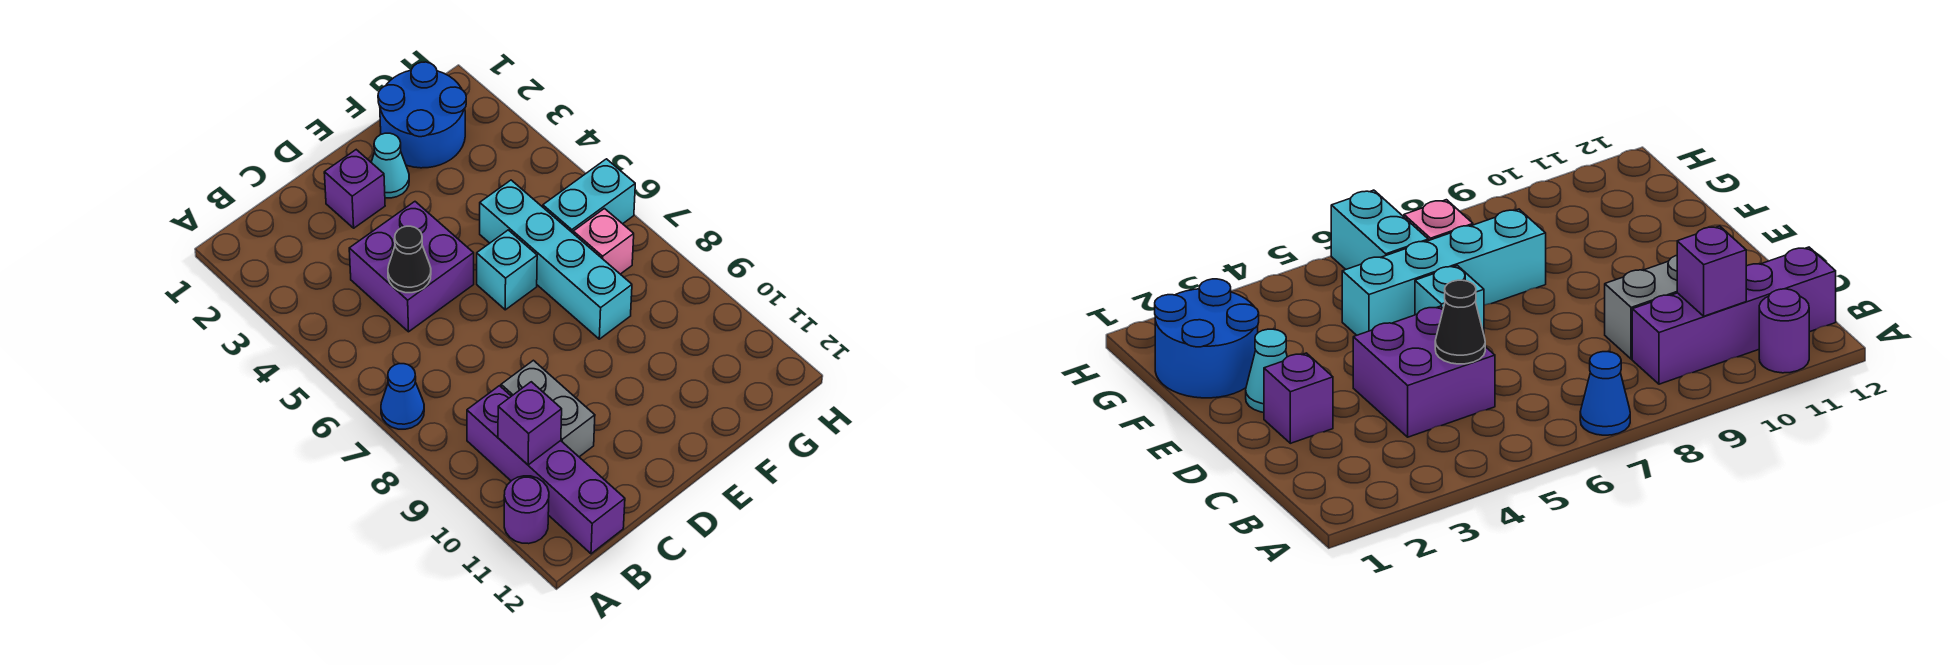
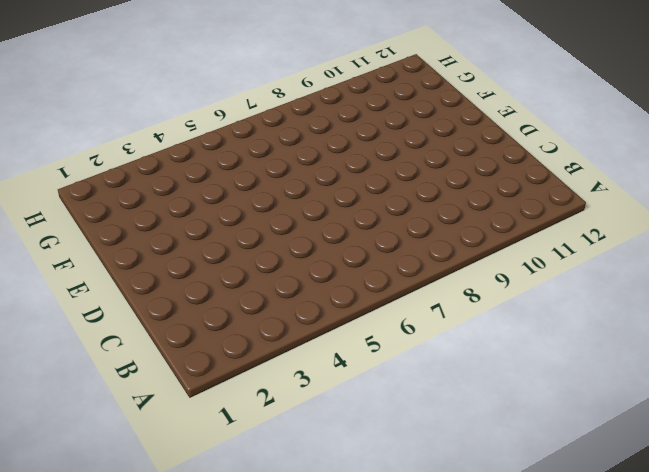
none -> blue 1x1 cone [381,364,424,429]
none -> purple 1x1 round brick [504,476,549,544]
none -> purple 1x4 brick [467,386,625,554]

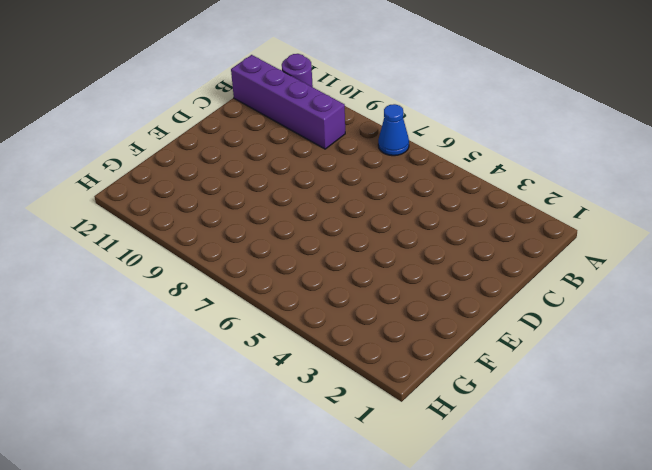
none -> purple 2x2 brick [349,202,474,332]
none -> grey 1x2 brick [501,360,595,457]
none -> purple 1x1 brick [324,150,385,228]

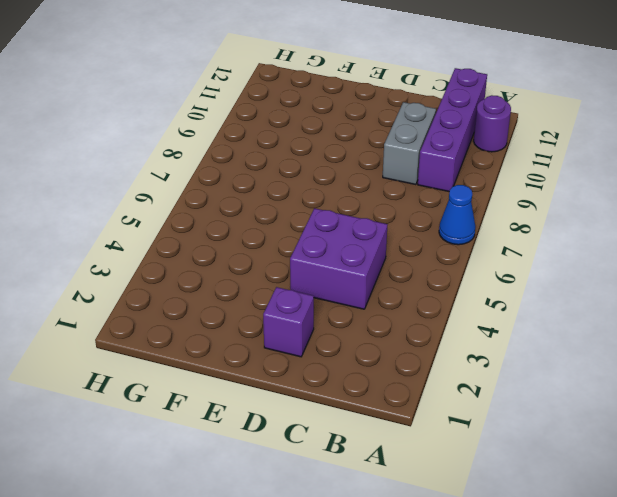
none -> cyan 1x1 cone [371,133,409,198]
none -> cyan 1x1 brick [477,230,537,310]
none -> blue 2x2 round brick [378,62,466,168]

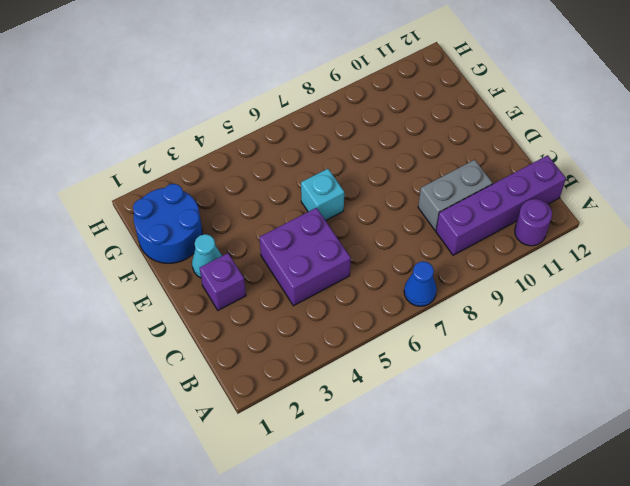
none -> cyan 1x4 brick [480,180,632,339]
none -> cyan 1x2 brick [543,159,635,233]
none -> pink 1x1 brick [573,209,634,274]

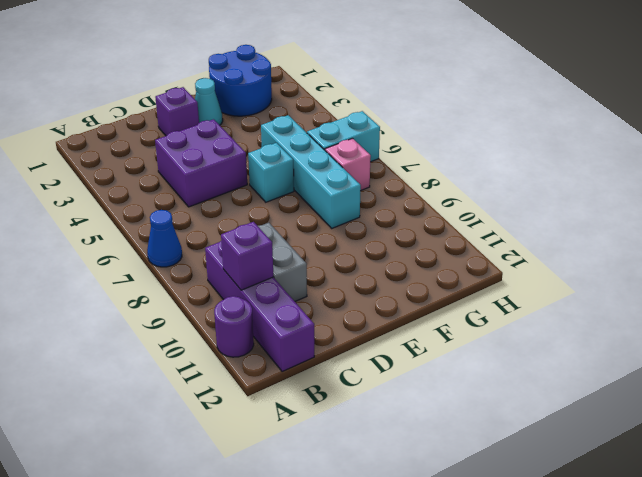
none -> black 1x1 cone [388,226,431,293]

